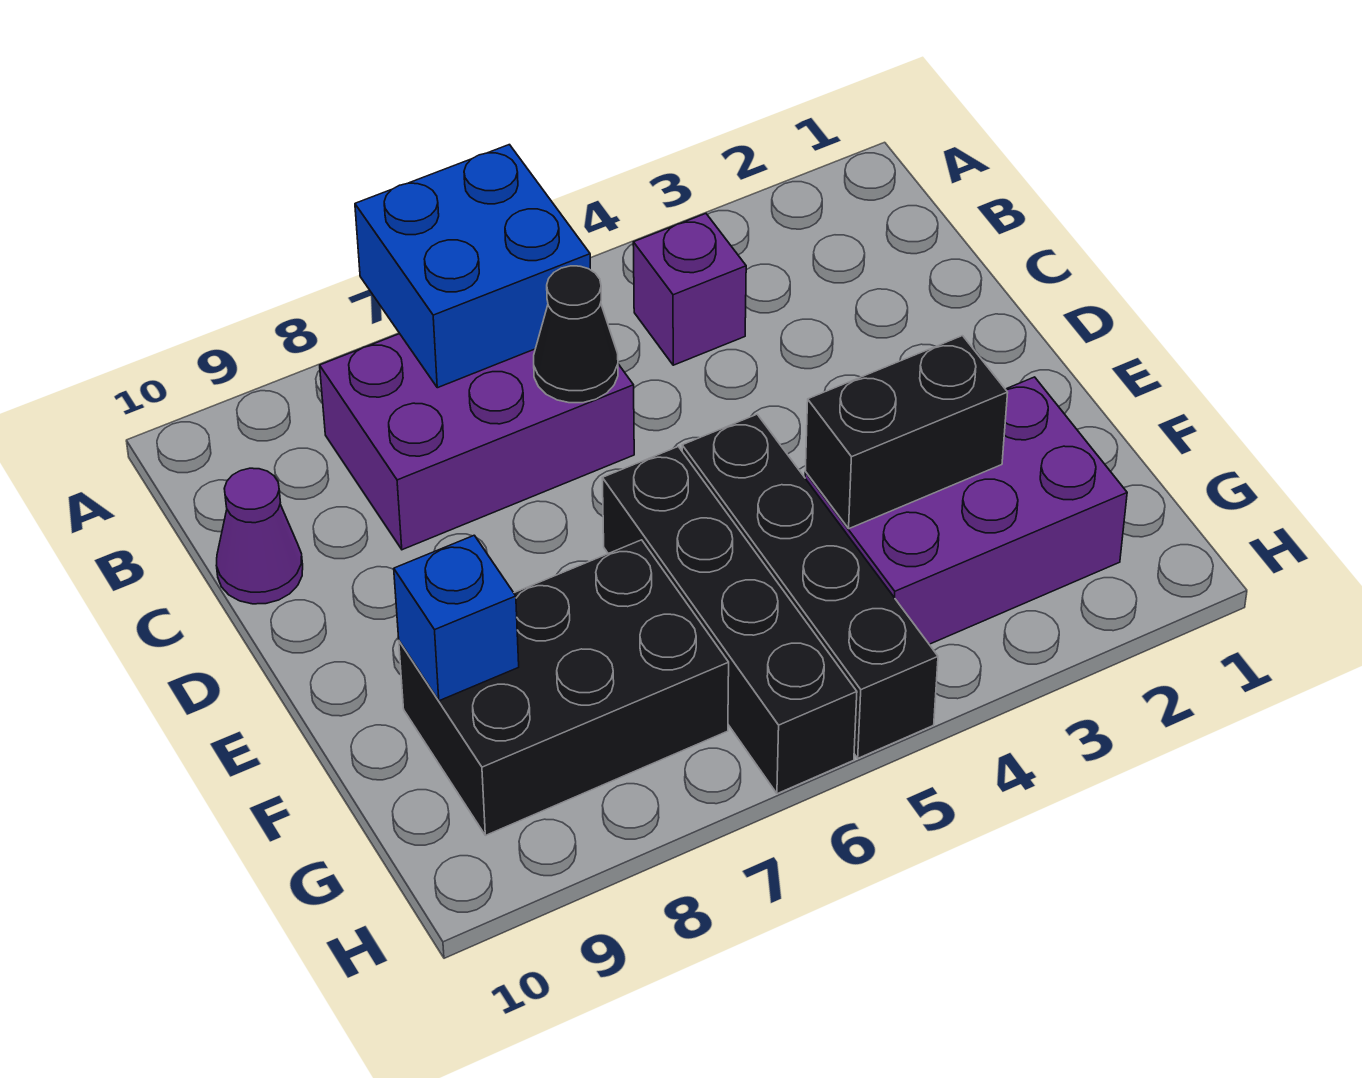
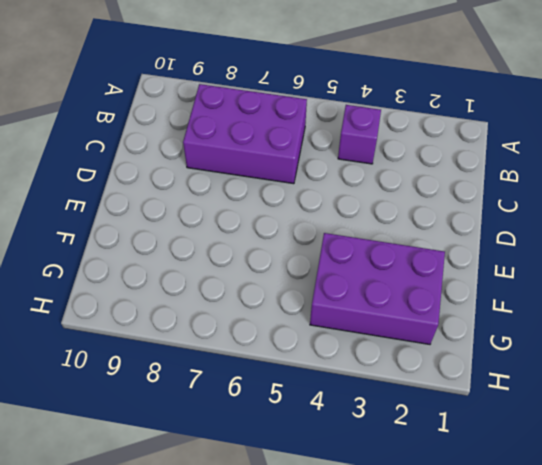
none -> purple 1x1 cone [216,468,303,604]
none -> black 1x4 brick [682,414,938,758]

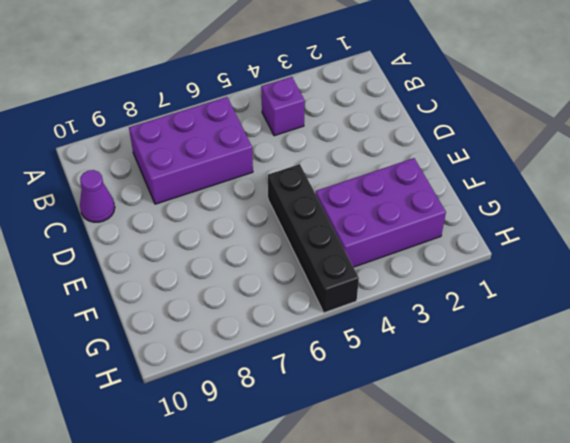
none -> black 1x4 brick [602,447,857,794]
none -> black 2x3 brick [399,540,729,835]

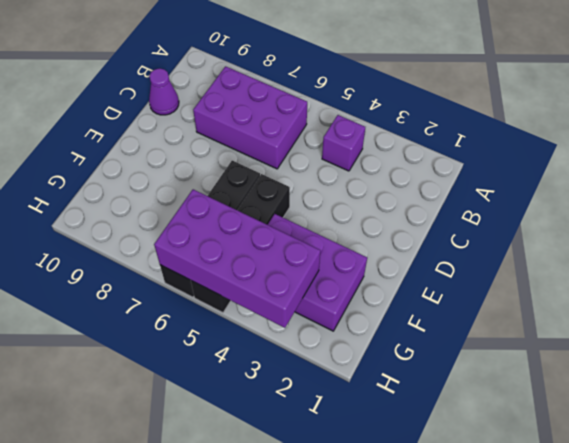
purple 2x4 brick [154,189,321,328] -> none
none -> black 2x3 brick [399,540,729,835]
none -> blue 2x2 brick [355,145,590,388]

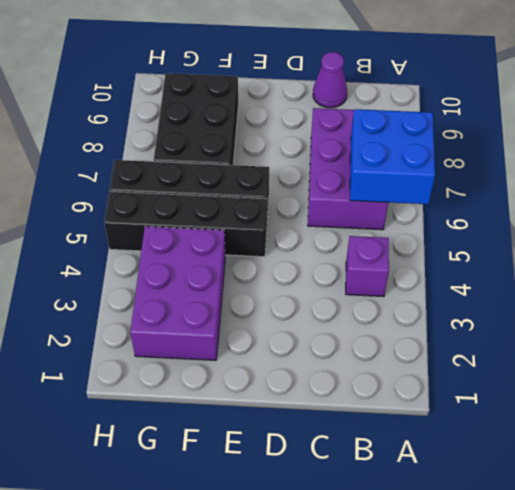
none -> black 1x1 cone [534,266,618,403]
none -> black 1x2 brick [805,336,1008,529]

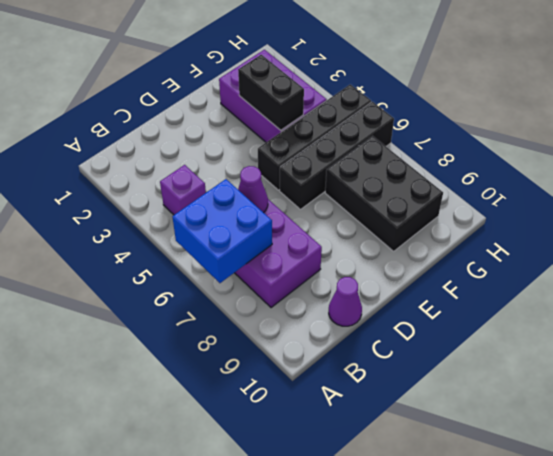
purple 1x1 cone [238,166,268,213] -> black 1x1 cone [534,266,618,403]
none -> blue 1x1 brick [394,535,519,701]

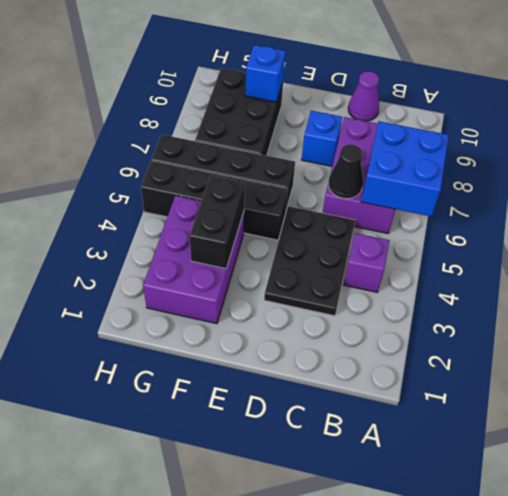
black 2x3 plate [264,206,355,316] -> none
blue 1x1 brick [302,111,342,166] -> none

